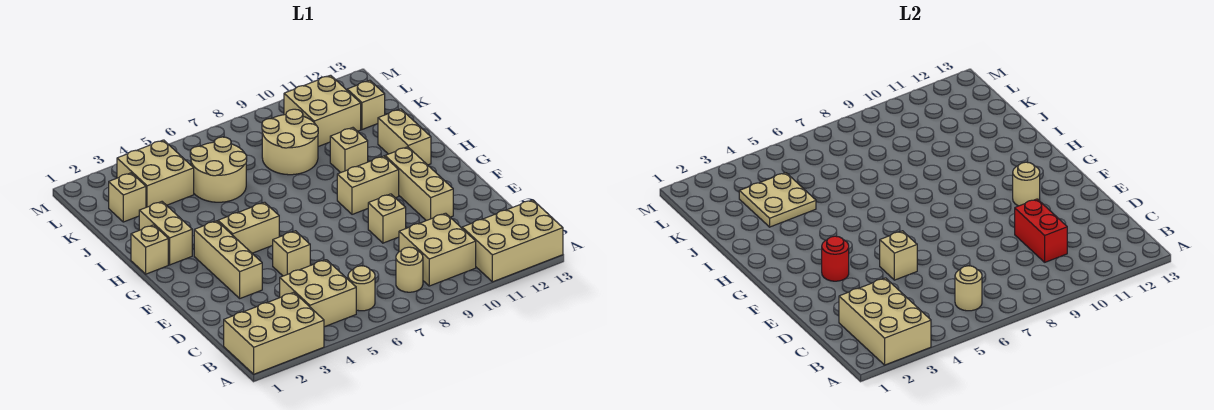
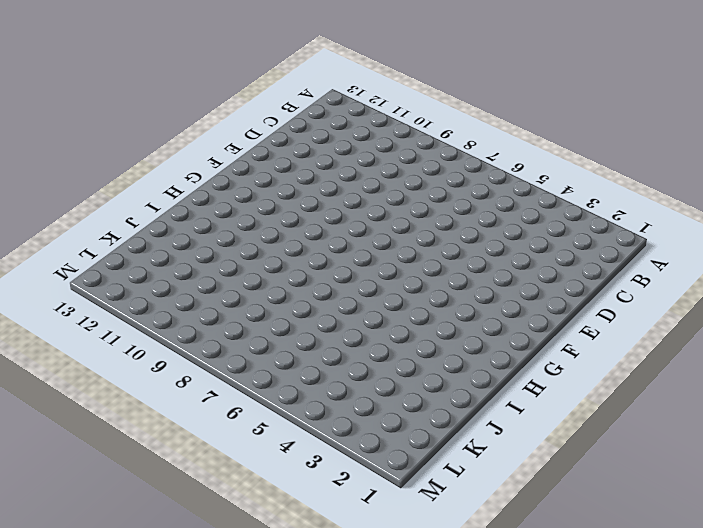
none -> tan 2x3 brick [224,292,324,374]
none -> tan 2x3 brick [462,200,563,282]
none -> tan 2x2 brick [280,260,356,327]

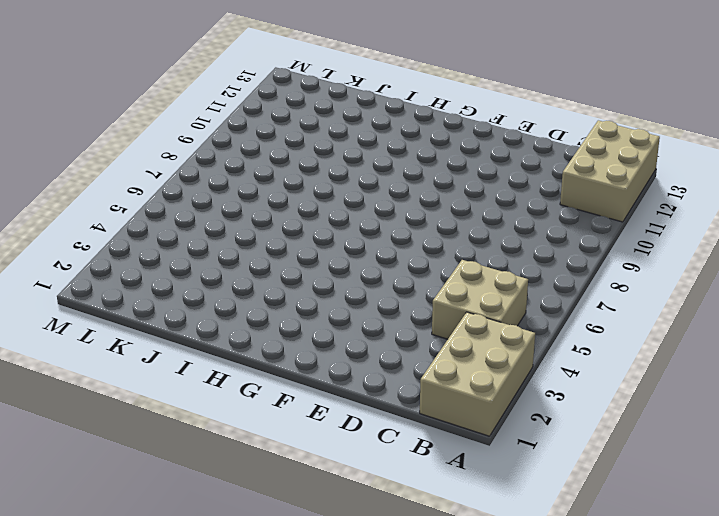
none -> tan 1x1 round brick [348,266,375,311]
none -> tan 1x1 round brick [396,247,423,292]
none -> tan 2x2 brick [399,213,476,286]

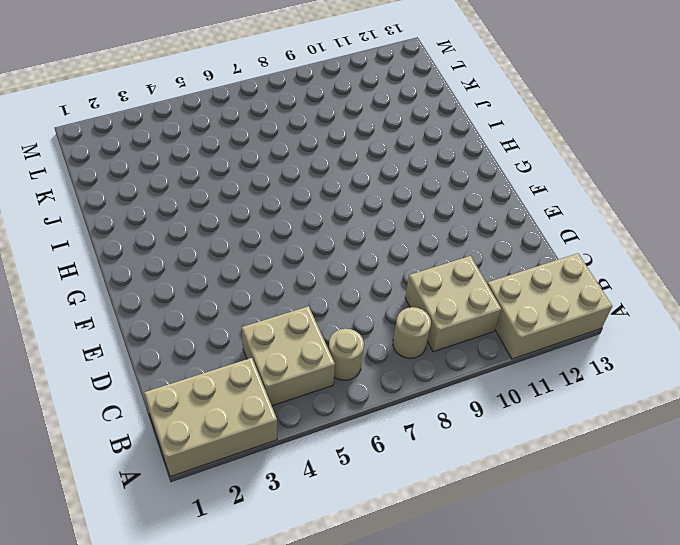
none -> tan 1x3 brick [194,221,262,298]
none -> tan 1x1 brick [272,231,310,276]
none -> tan 1x1 brick [368,194,406,243]

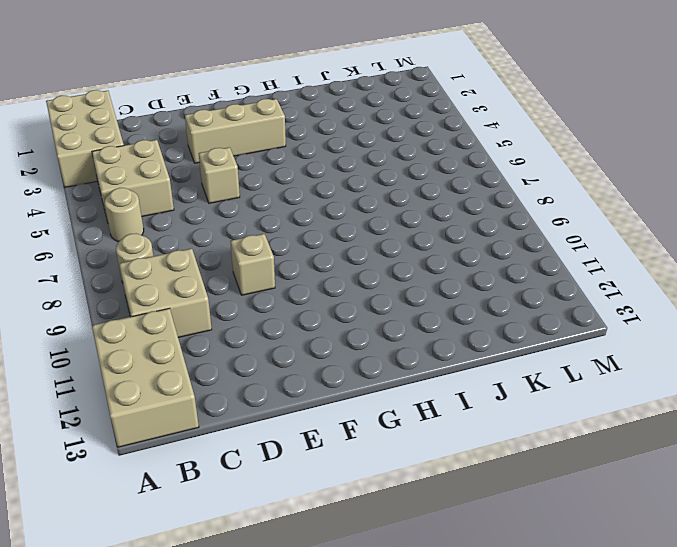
none -> tan 1x3 brick [385,147,453,221]
none -> tan 1x2 brick [218,202,279,253]
none -> tan 1x2 brick [337,156,399,214]

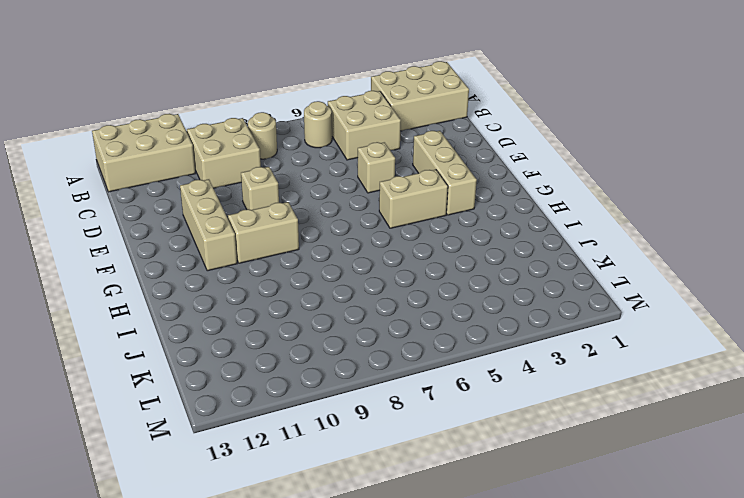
none -> tan 1x1 brick [131,225,168,274]
none -> tan 1x2 brick [139,202,192,265]
none -> tan 1x2 brick [378,109,431,165]

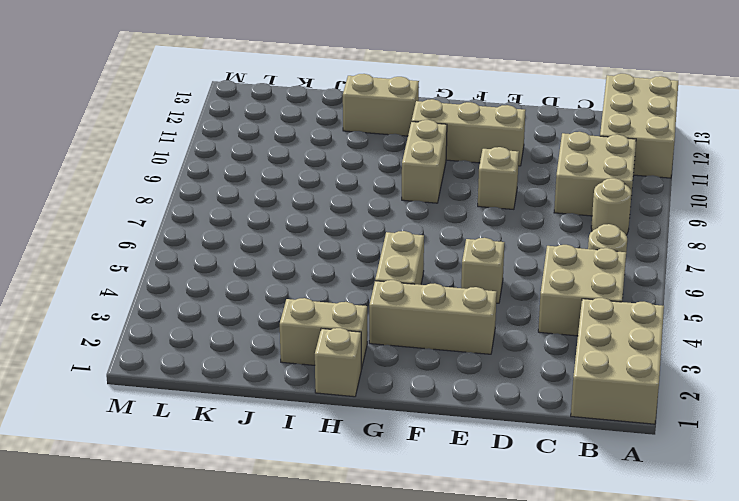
none -> tan 1x1 brick [330,128,368,173]
none -> tan 2x2 round brick [190,137,247,202]
none -> tan 2x2 round brick [262,109,318,175]

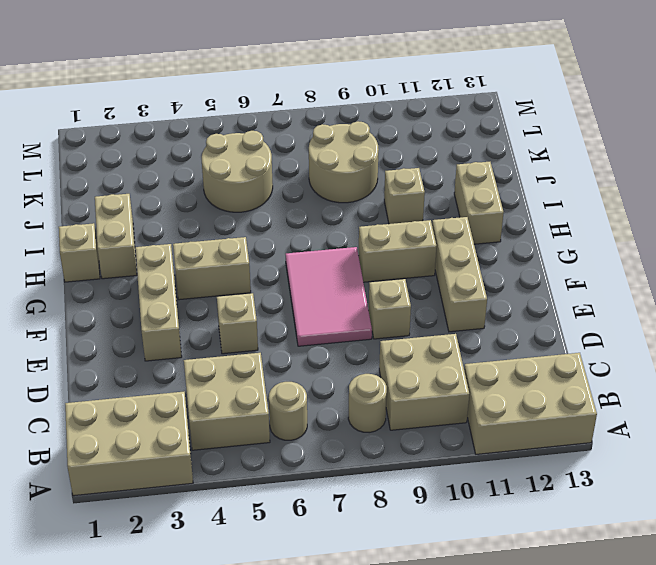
pink 2x3 tile [286,247,372,346] -> none
none -> tan 1x1 brick [109,173,146,222]
none -> tan 2x2 brick [117,140,194,207]
none -> tan 2x2 brick [284,75,361,147]

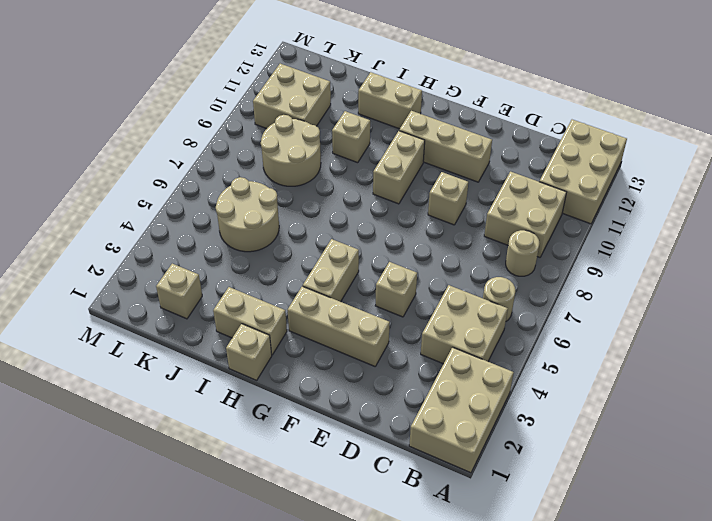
none -> tan 2x2 brick [117,140,194,207]
none -> tan 1x1 brick [347,80,385,129]
none -> tan 2x3 brick [839,278,931,365]

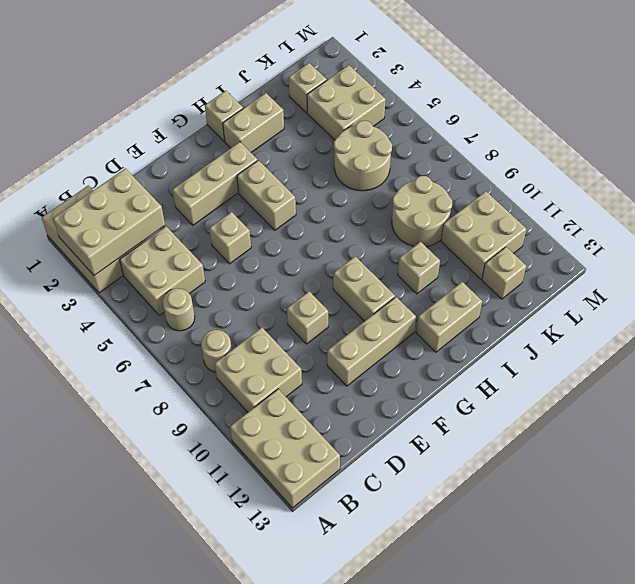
none -> tan 1x1 round brick [955,266,982,311]
none -> red 1x2 brick [1015,199,1067,262]
none -> tan 1x1 brick [880,231,917,280]

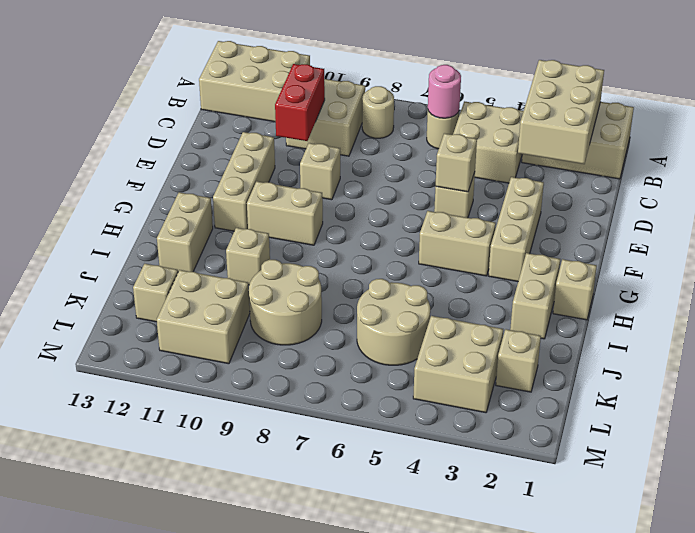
pink 1x1 round brick [428,65,461,118] -> tan 1x1 round brick [955,266,982,311]
none -> red 1x1 round brick [822,236,849,281]
none -> tan 1x1 round brick [1013,162,1040,206]
none -> tan 2x2 plate [739,173,816,227]

